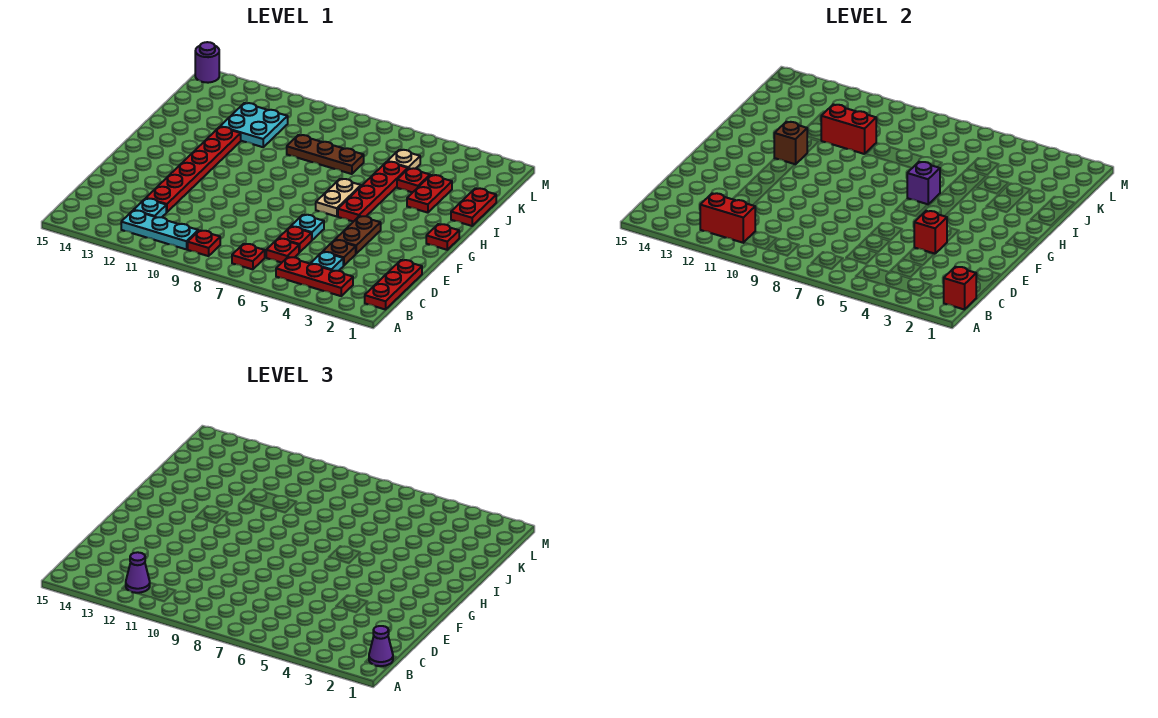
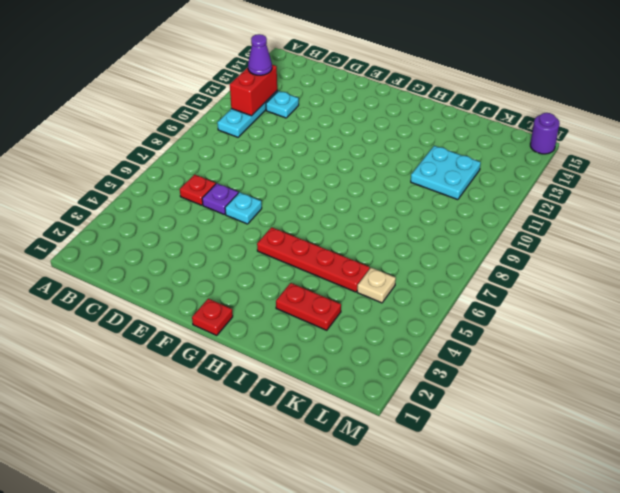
purple 1x1 plate [202,183,238,215] -> red 1x1 plate [279,227,312,252]
none -> red 1x3 plate [365,260,422,310]
none -> red 1x3 plate [276,257,353,296]
none -> red 1x1 plate [232,244,265,269]
none -> red 1x1 plate [188,230,220,256]

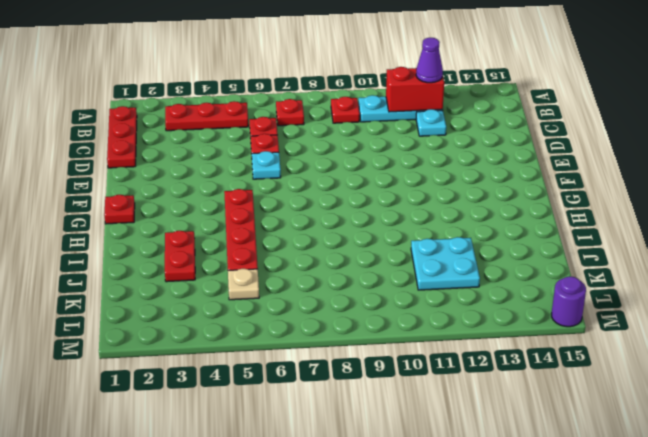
none -> cyan 1x1 plate [311,252,343,271]
none -> brown 1x1 plate [323,240,356,266]
none -> red 1x6 plate [146,127,241,212]
none -> brown 1x2 plate [335,216,381,253]

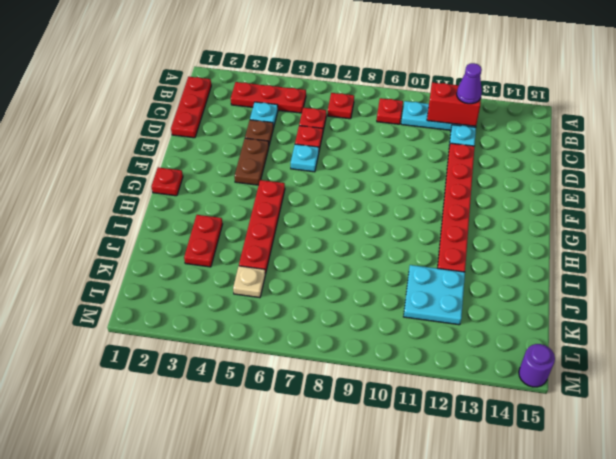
none -> tan 1x2 plate [316,179,361,217]
none -> red 1x2 plate [451,188,496,226]
none -> red 1x1 plate [397,168,430,192]
none -> brown 1x3 plate [287,135,364,174]

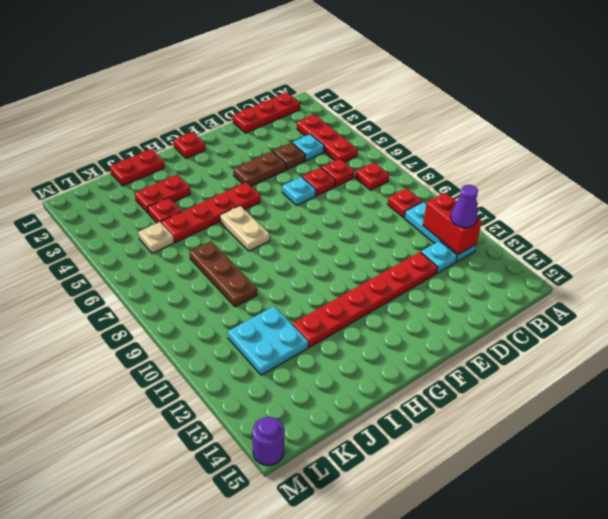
tan 1x2 plate [220,206,270,251] -> tan 1x2 plate turned to [316,179,361,217]
none -> red 1x1 brick [944,267,976,310]
none -> red 1x1 brick [914,211,947,254]
none -> purple 1x1 brick [907,162,940,204]
none -> brown 1x1 brick [774,122,807,164]

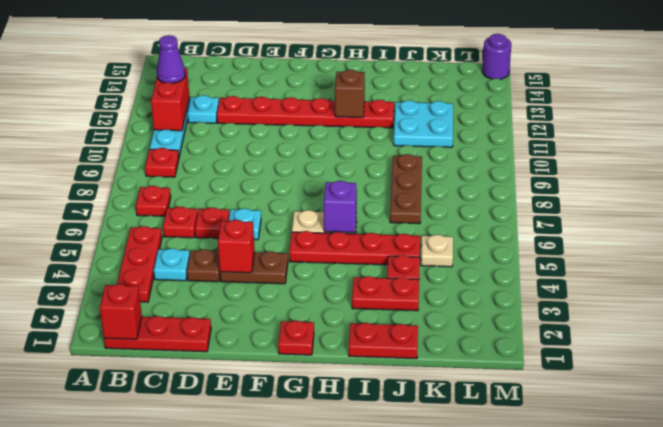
none -> red 1x2 brick [821,104,876,154]
none -> purple 1x1 cone [369,626,393,666]

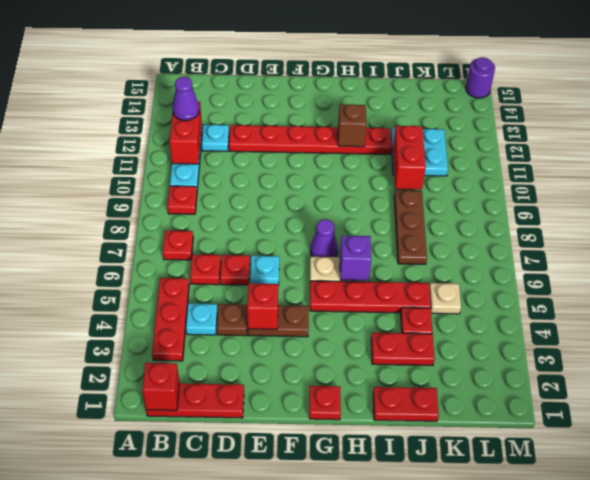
purple 1x1 cone [310,219,338,257] -> purple 1x1 cone moved to [369,626,393,666]

